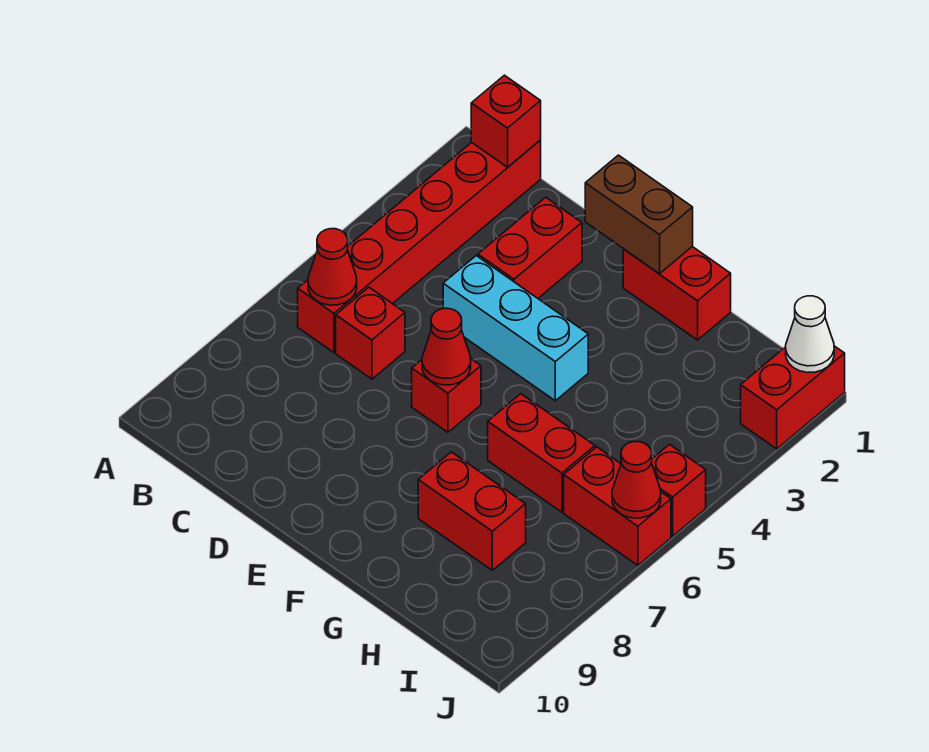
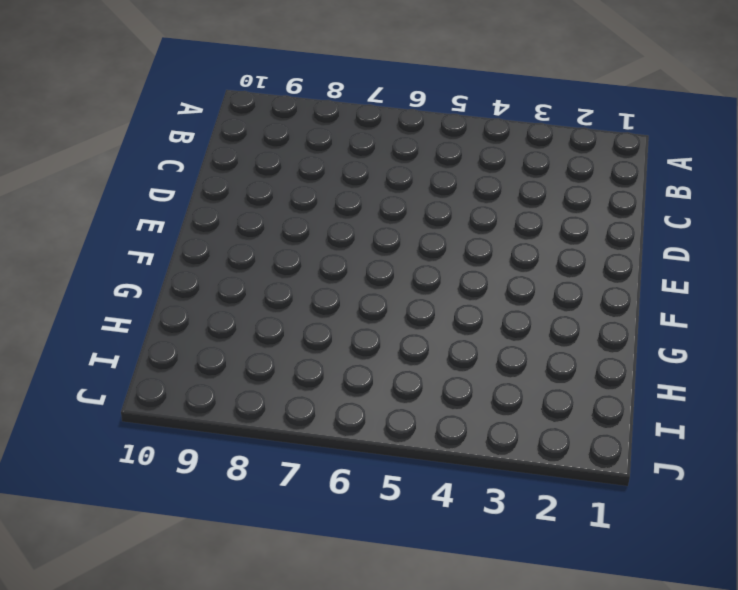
none -> red 1x6 brick [298,140,541,352]
none -> red 1x1 brick [336,287,405,379]
none -> red 1x2 brick [478,197,582,298]

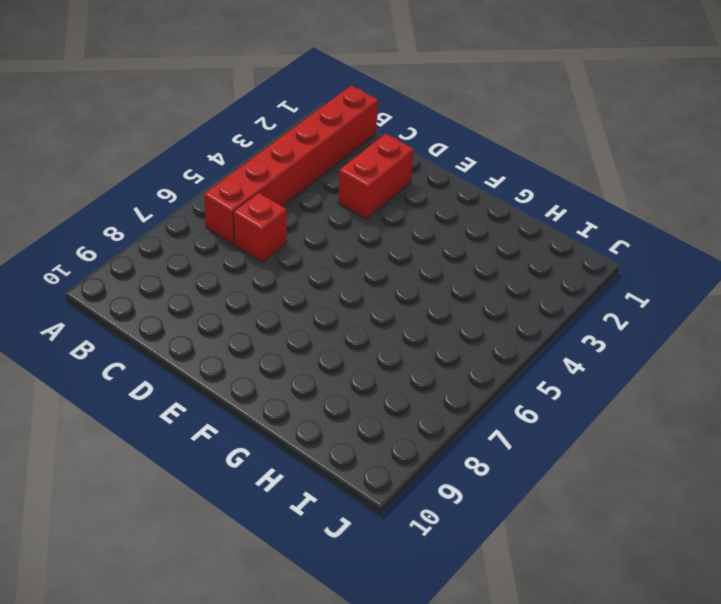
none -> cyan 1x3 brick [443,256,588,401]
none -> red 1x1 brick [412,359,481,432]
none -> red 1x2 brick [623,247,731,340]

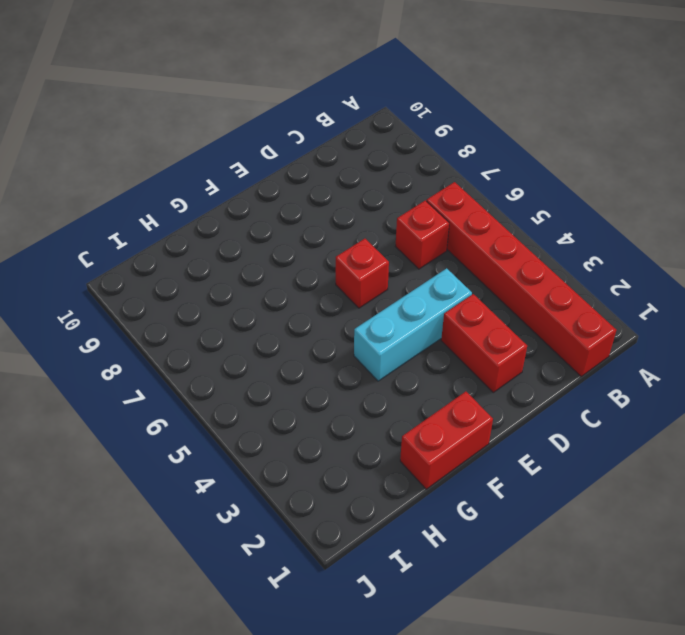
none -> red 1x2 brick [488,394,595,512]
none -> red 1x2 brick [418,452,526,570]
none -> red 1x2 brick [564,447,671,565]

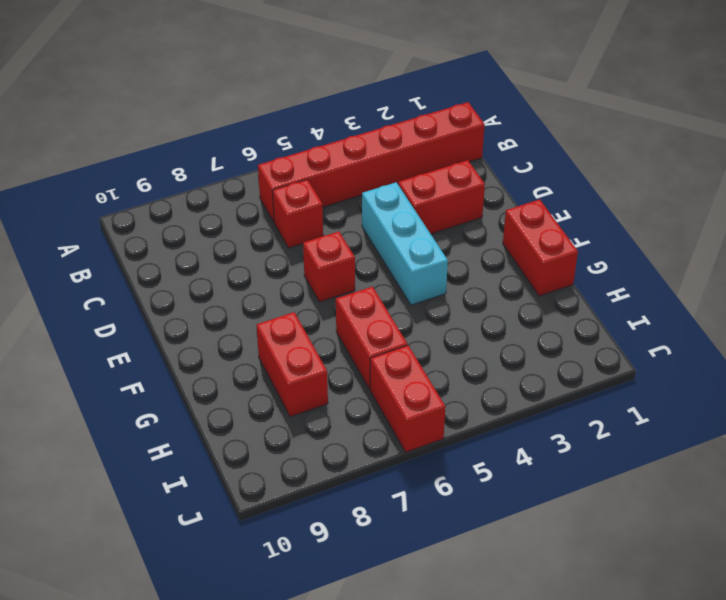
none -> red 1x2 brick [741,346,845,449]
none -> red 1x1 brick [651,444,706,536]
none -> red 1x1 brick [471,75,541,167]

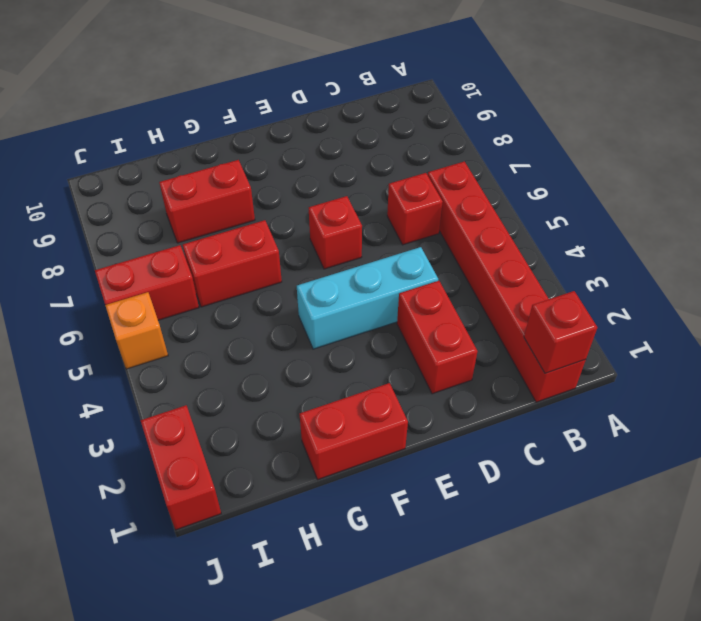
orange 1x1 brick [105,292,168,369] -> red 1x1 brick [651,444,706,536]
none -> red 1x1 cone [308,229,357,305]
none -> brown 1x2 brick [585,155,693,274]
none -> red 1x1 cone [422,308,471,385]

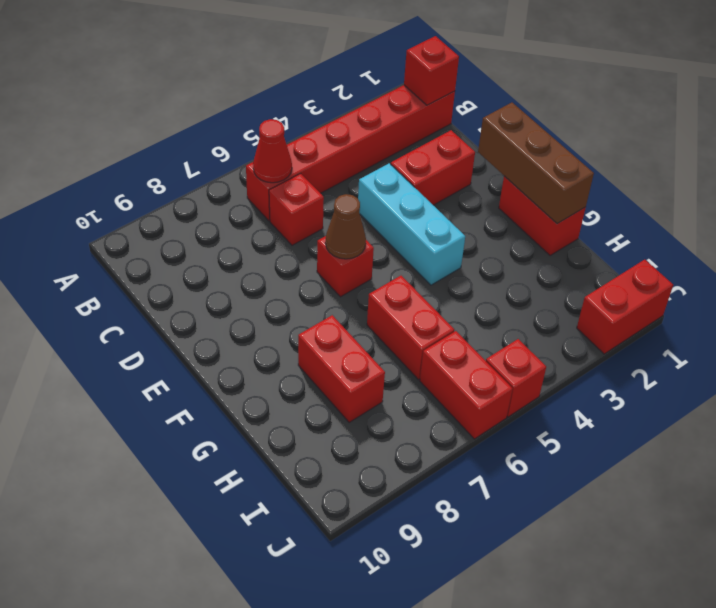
brown 1x3 brick [478,103,594,224] -> brown 1x2 brick [585,155,693,274]
brown 1x1 cone [325,194,366,259] -> red 1x1 cone [422,308,471,385]
none -> white 1x1 cone [786,296,834,373]
none -> red 1x1 cone [612,441,661,518]

